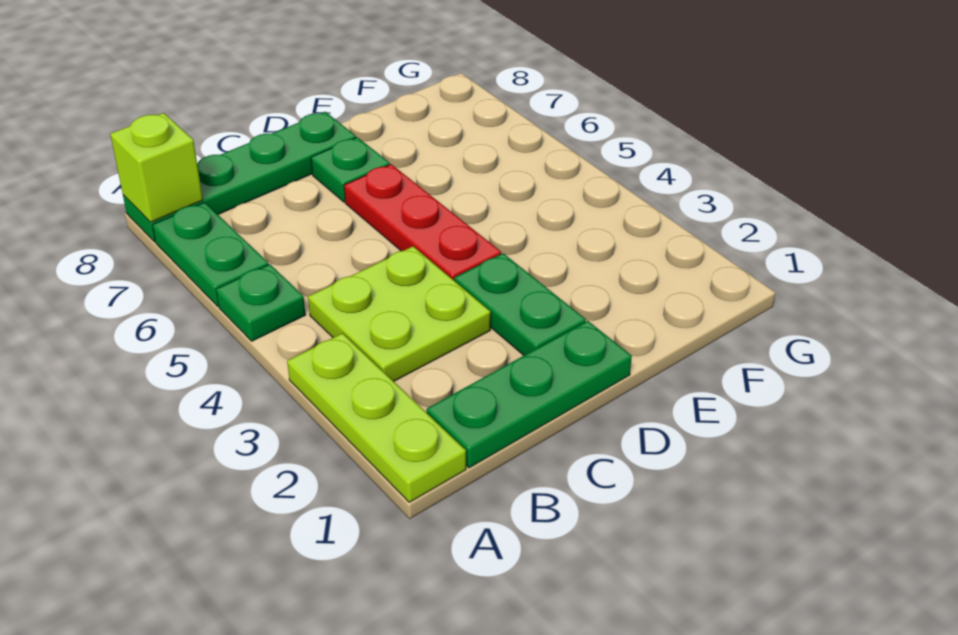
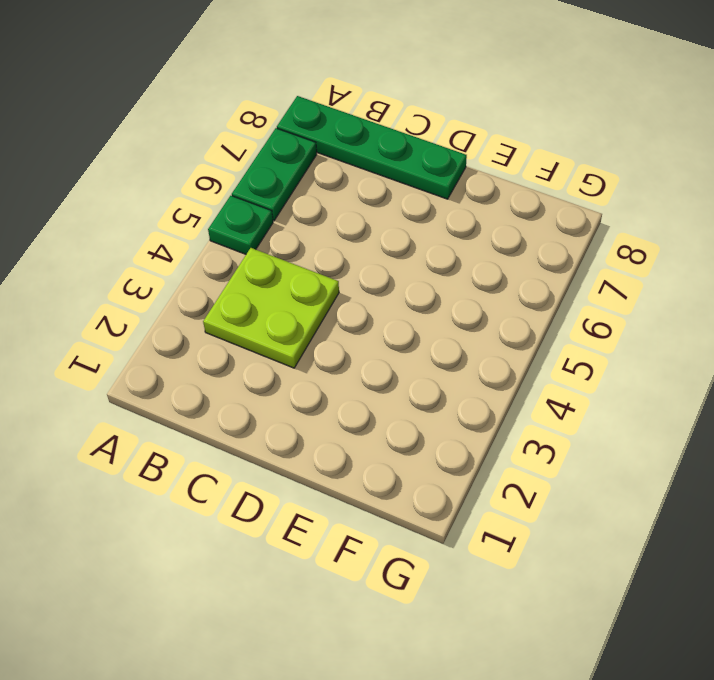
none -> lime 1x3 plate [287,333,466,502]
none -> green 1x3 plate [427,321,632,468]

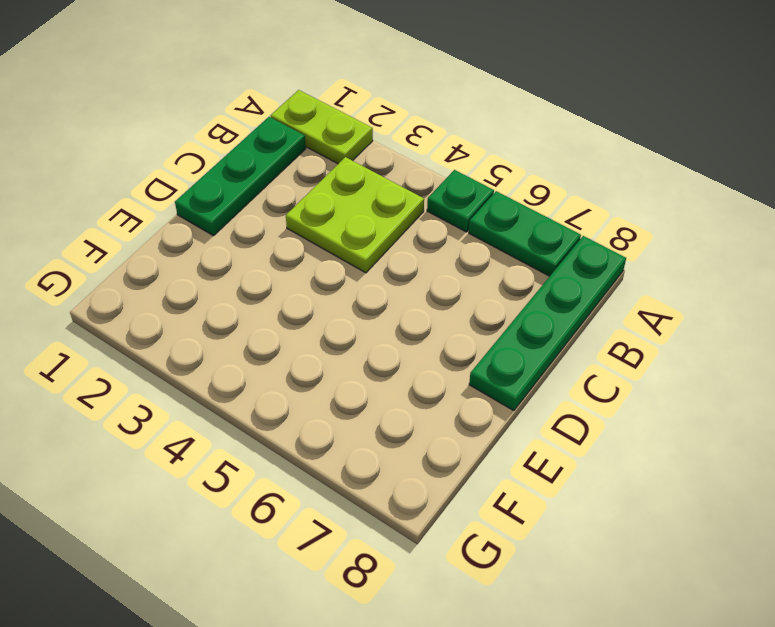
lime 1x2 plate [270,90,373,164] -> lime 1x3 plate [287,333,466,502]
none -> green 1x2 plate [454,253,586,355]
none -> red 1x3 plate [344,164,501,280]

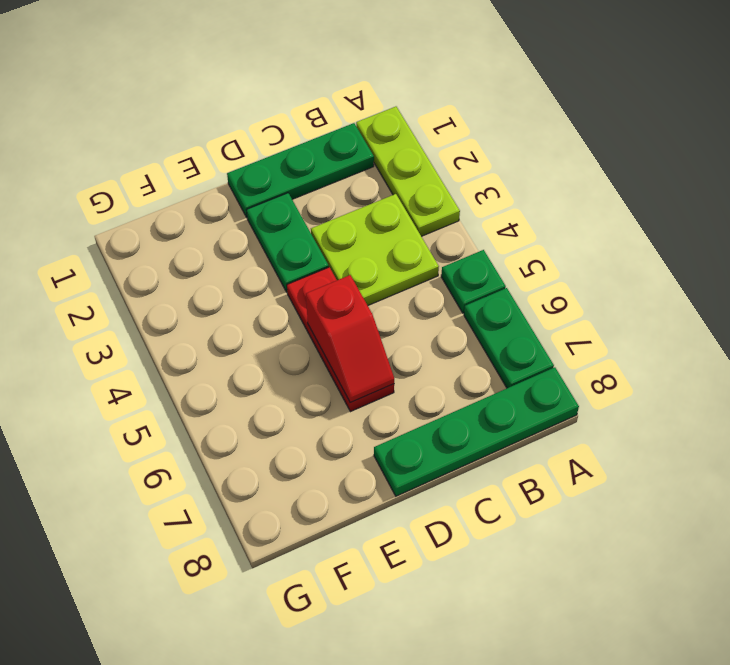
red 1x2 slope [306,275,394,402] -> none
none -> green 1x1 plate [311,137,390,202]
none -> lime 1x1 brick [110,113,203,222]

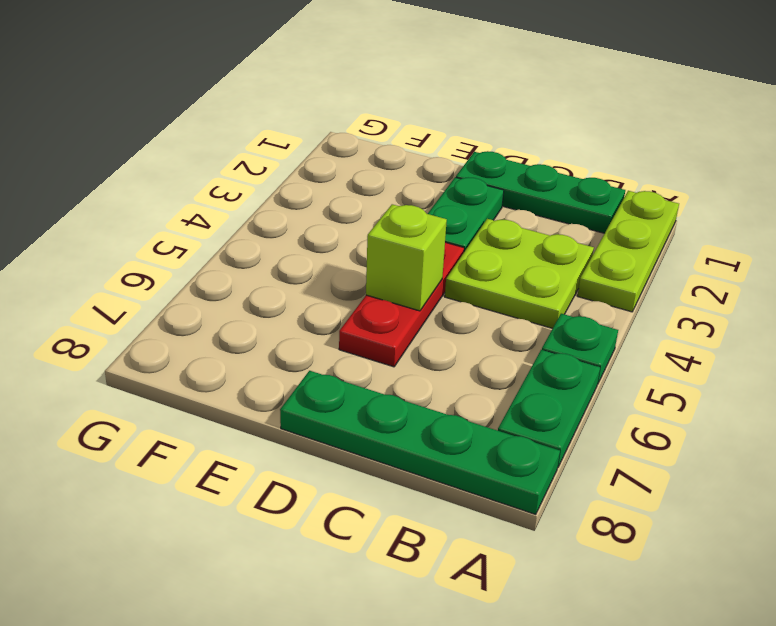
lime 1x1 brick [366,204,447,311] -> lime 1x1 brick moved to [110,113,203,222]
none -> green 1x1 plate [311,137,390,202]

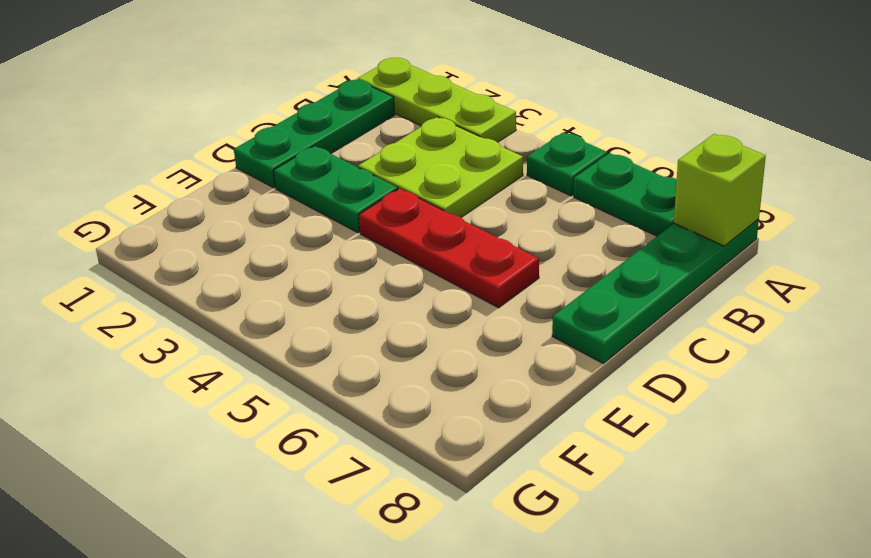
none -> green 1x1 plate [311,137,390,202]

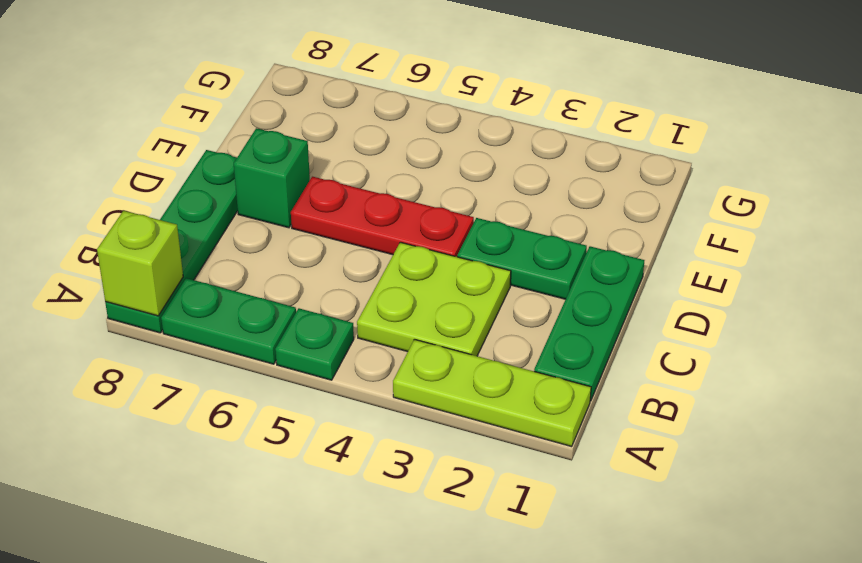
green 1x1 brick [234,128,310,228] -> green 1x1 plate [311,137,390,202]

